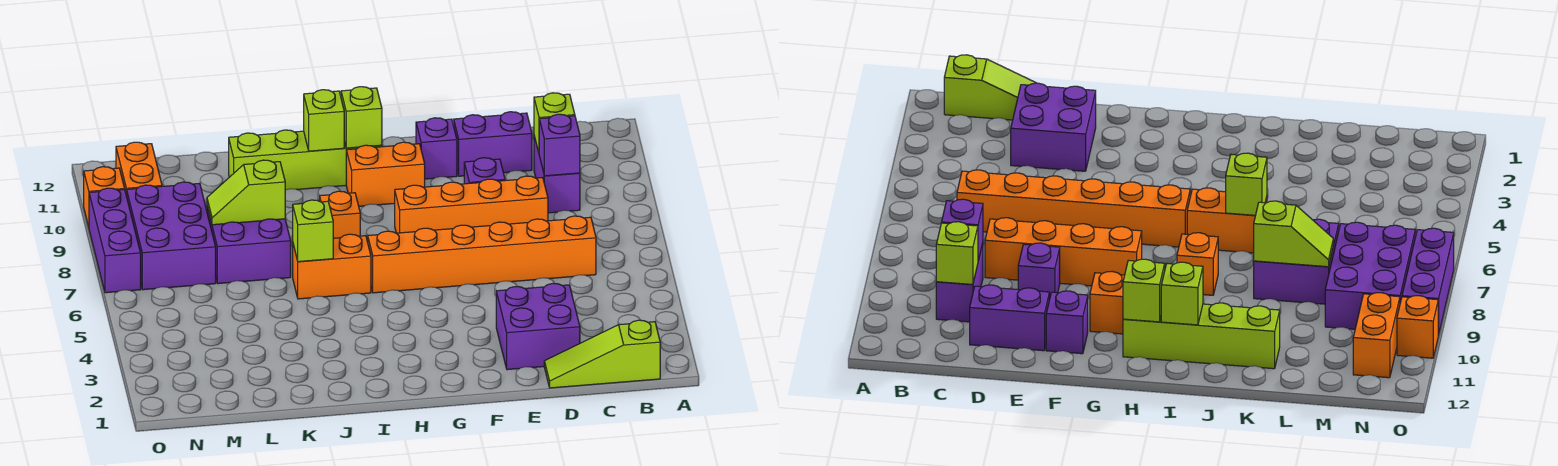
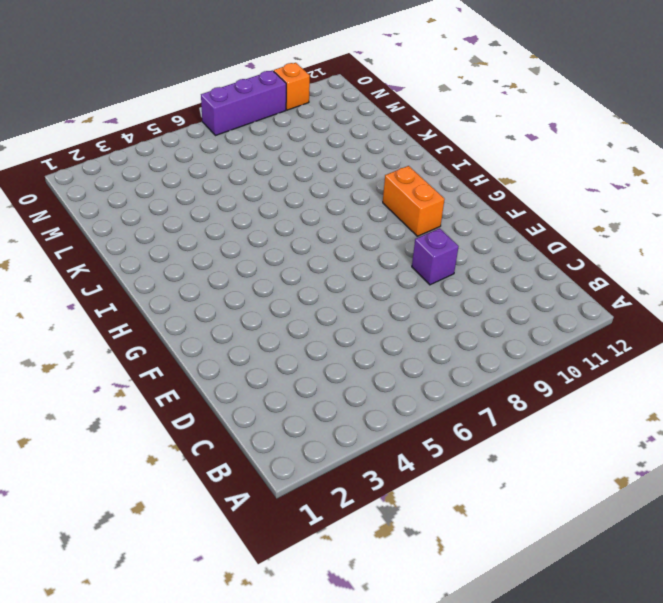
none -> lime 1x3 slope [544,320,660,388]
none -> orange 1x6 brick [368,216,596,293]
none -> purple 1x2 brick [534,136,580,213]

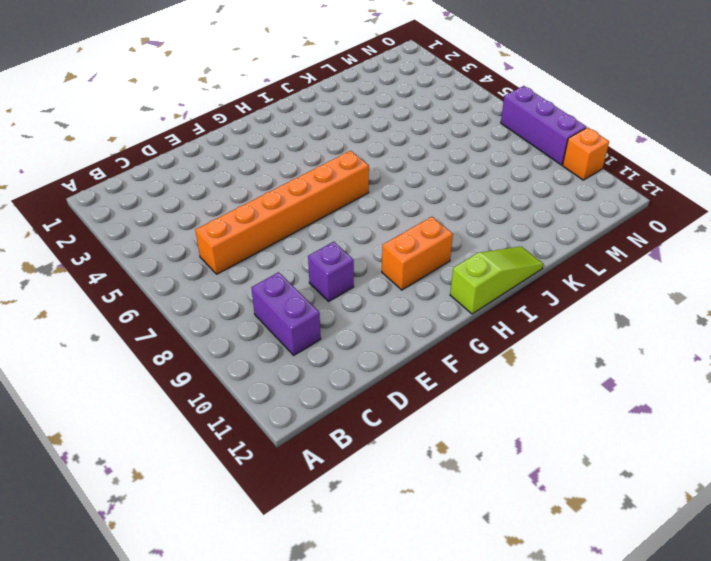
lime 1x3 slope [450,246,543,314] -> lime 1x3 slope moved to [544,320,660,388]
none -> purple 2x2 brick [496,283,580,370]
none -> orange 1x4 brick [395,176,548,233]
none -> purple 1x2 brick [454,112,532,176]

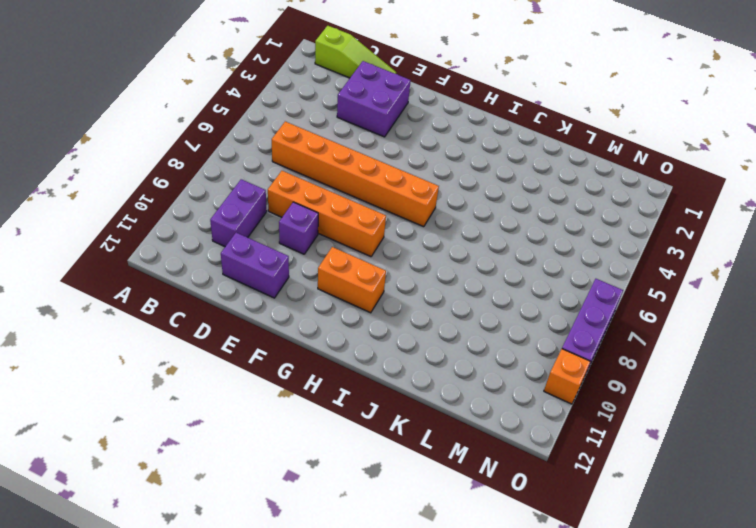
none -> purple 1x1 brick [416,118,457,179]
none -> lime 1x4 brick [229,130,382,190]
none -> orange 1x2 brick [293,234,371,299]

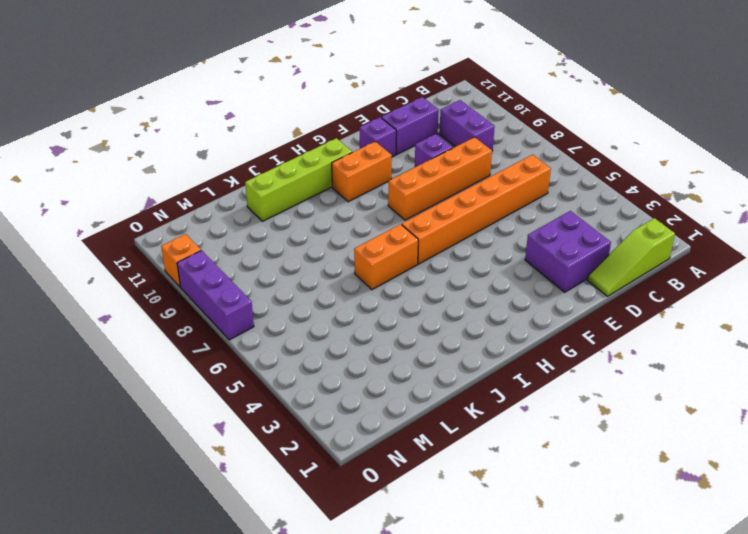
none -> orange 1x1 brick [320,191,360,238]
none -> purple 2x2 brick [207,207,291,284]
none -> purple 2x3 brick [127,182,216,290]

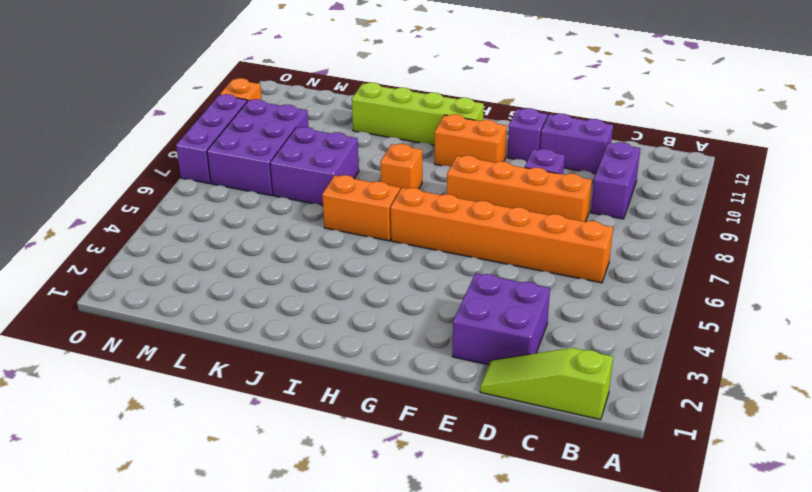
none -> orange 1x2 brick [116,142,162,196]
none -> purple 1x1 brick [539,114,580,176]
none -> lime 1x1 brick [534,93,575,152]

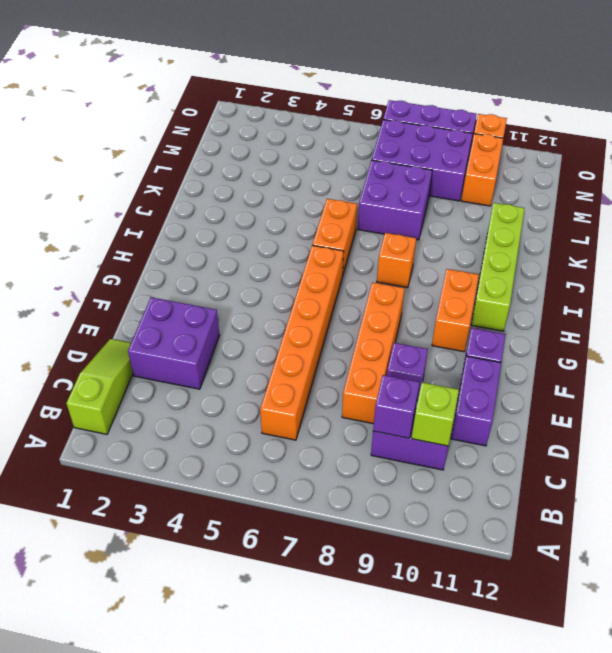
orange 1x2 brick [461,134,503,206] -> orange 1x2 brick turned to [116,142,162,196]
none -> lime 1x1 brick [341,87,382,148]
none -> lime 1x1 brick [304,90,344,151]
none -> lime 1x1 brick [293,200,333,262]

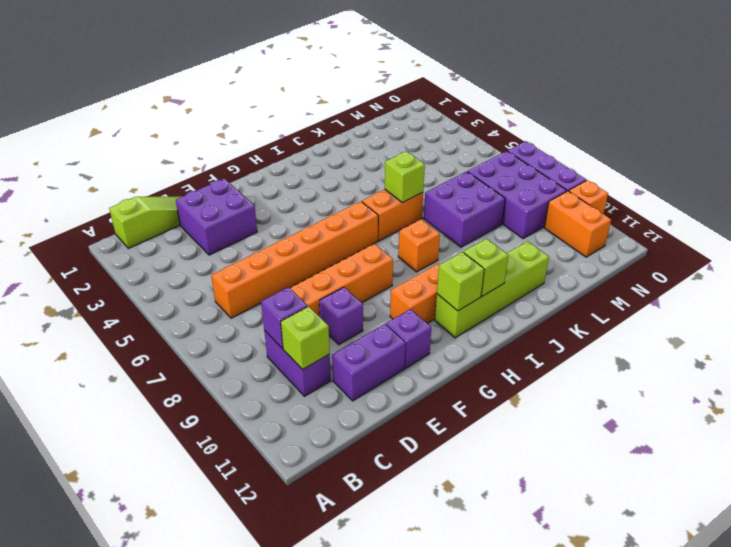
none -> lime 1x2 slope [207,160,285,225]

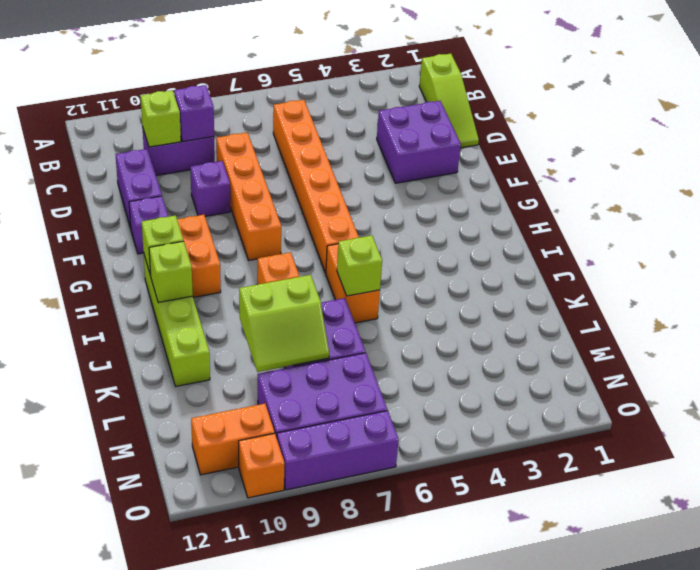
lime 2x2 slope [239,275,329,372] -> lime 1x2 slope [207,160,285,225]

